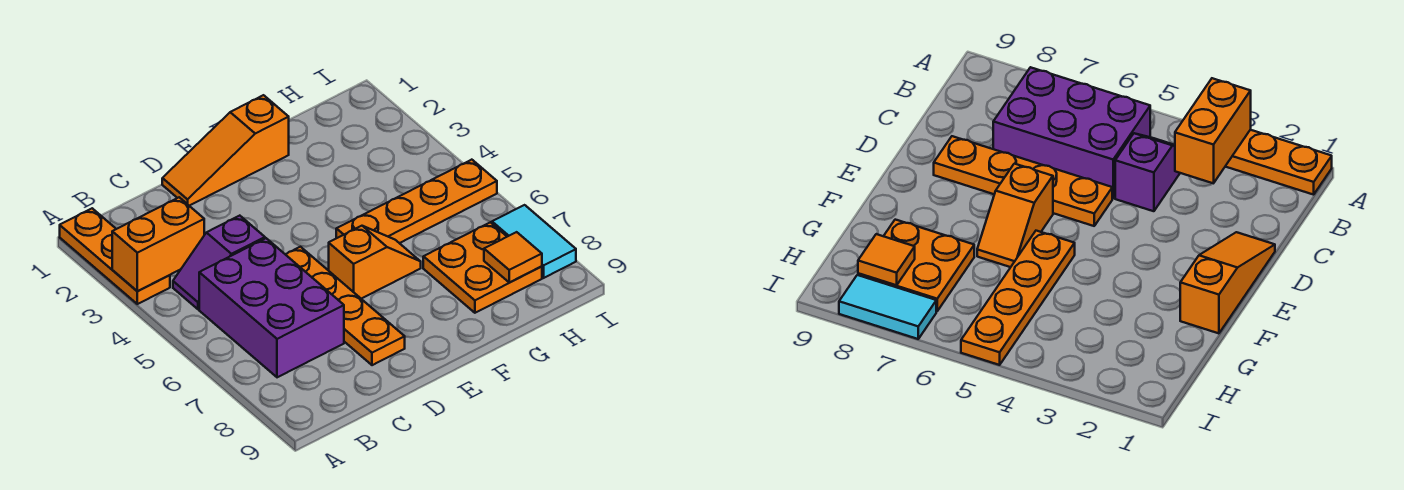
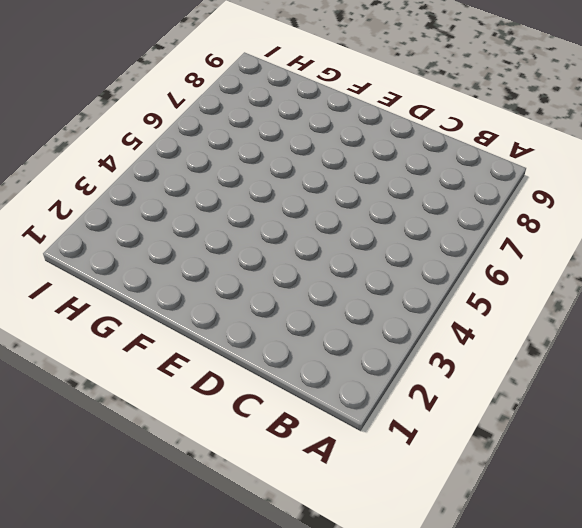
none -> orange 1x3 plate [60,208,170,304]
none -> purple 1x2 slope [173,216,265,309]

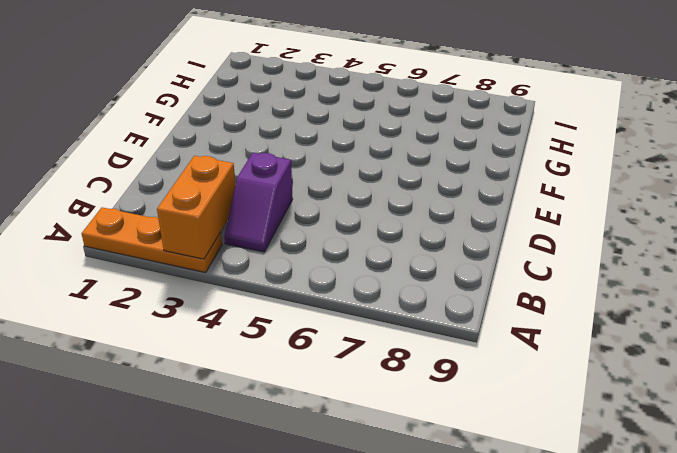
none -> purple 2x3 brick [199,238,344,377]
none -> orange 1x3 slope [162,95,289,206]

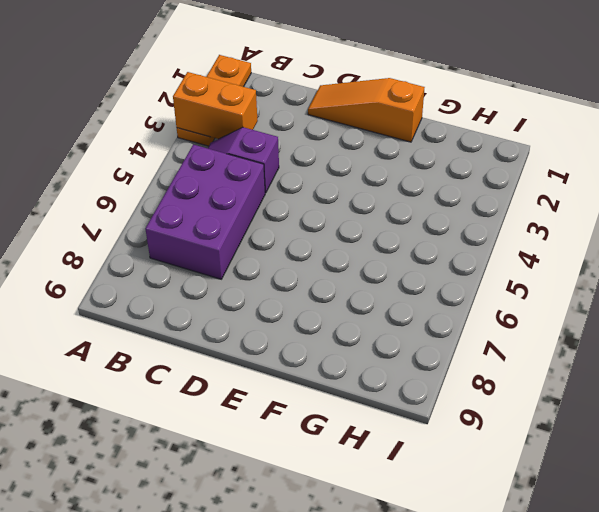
none -> orange 1x4 plate [285,247,405,365]
none -> orange 1x2 slope [329,226,421,299]

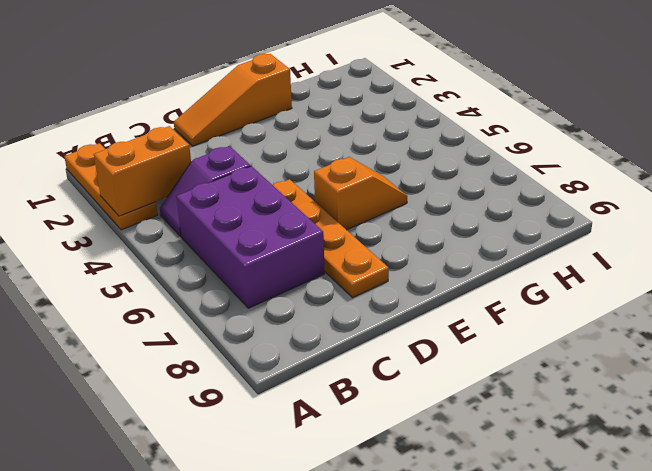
none -> orange 1x4 plate [336,160,497,243]
none -> orange 2x2 plate [423,222,542,313]

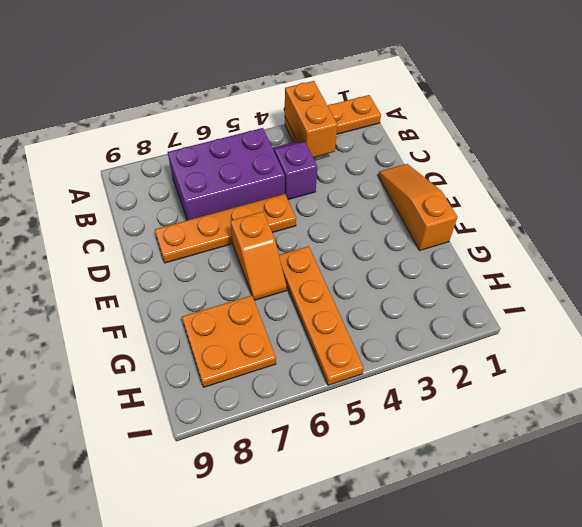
none -> cyan 1x2 tile [492,205,576,278]
none -> orange 1x1 tile [484,232,542,283]

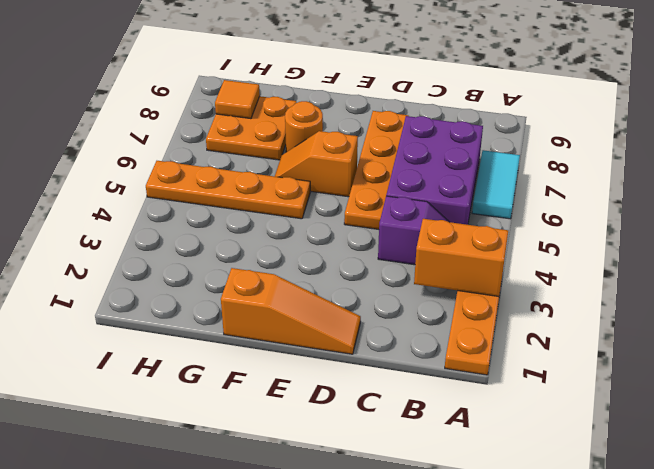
cyan 1x2 tile [472,150,520,219] -> cyan 1x2 tile moved to [492,205,576,278]
orange 1x1 round brick [285,101,323,152] -> none

